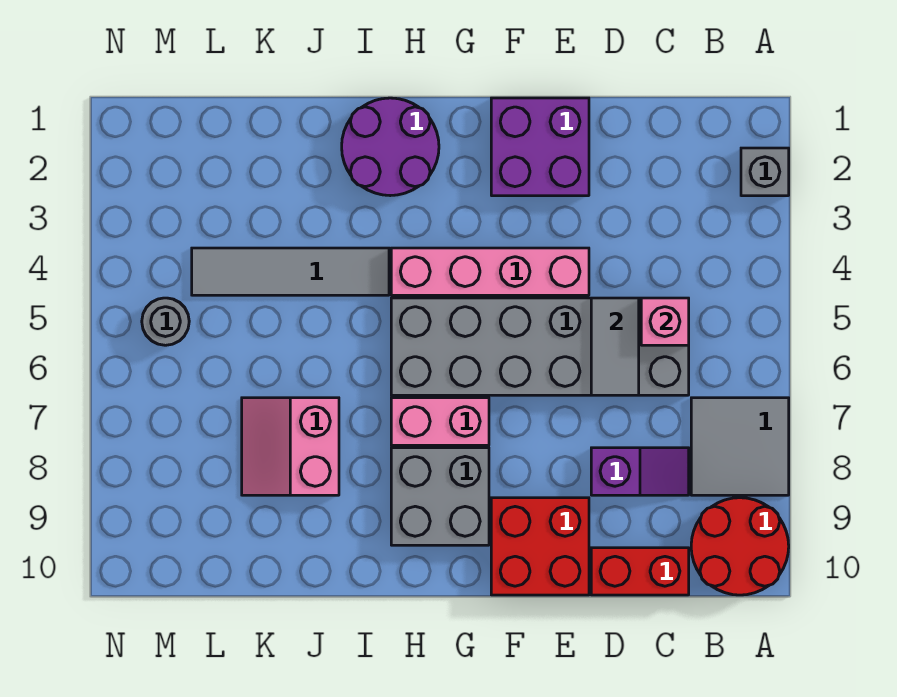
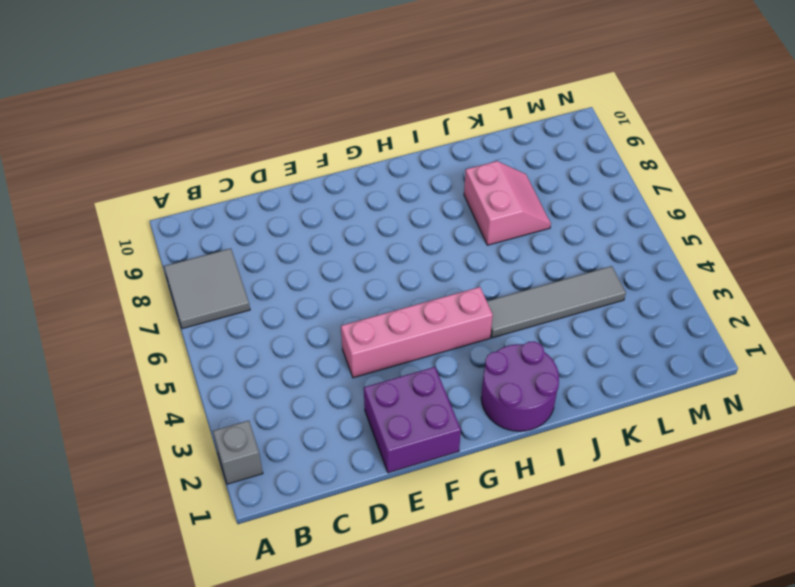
none -> red 2x2 round brick [691,498,789,595]
none -> grey 2x6 brick [391,298,689,395]
none -> purple 1x2 slope [591,448,689,495]

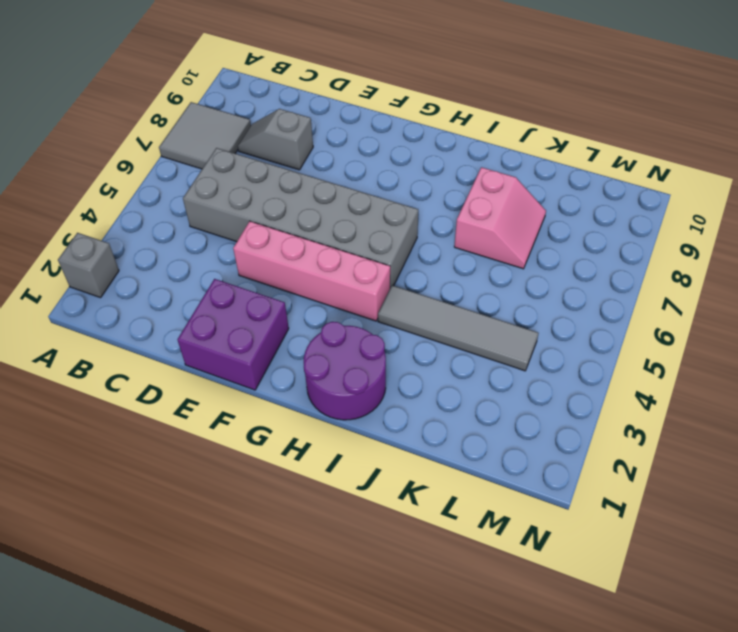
grey 1x2 slope [238,109,313,170] -> purple 1x2 slope [591,448,689,495]
none -> red 2x2 round brick [691,498,789,595]
none -> red 1x2 brick [591,548,689,595]
none -> red 2x2 brick [491,498,589,595]

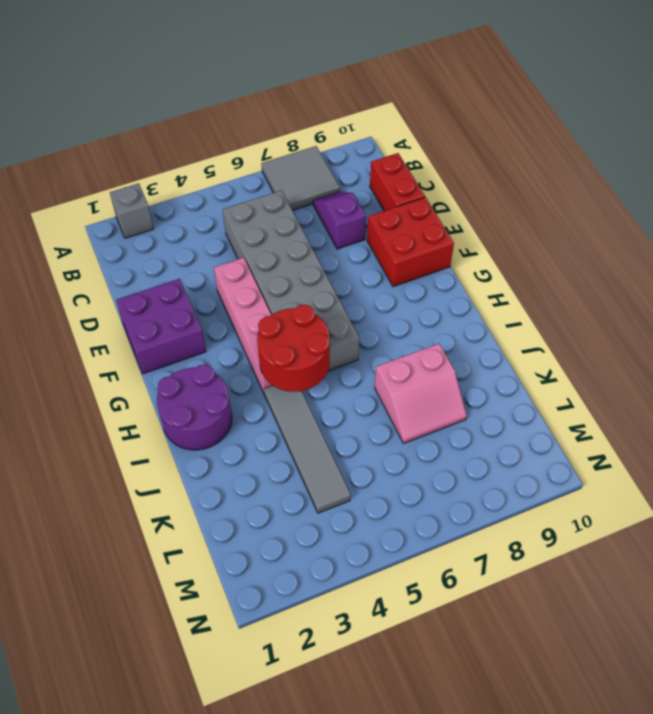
red 2x2 round brick [257,305,330,392] -> red 2x2 round brick moved to [691,498,789,595]
none -> pink 1x2 brick [391,398,489,445]
none -> grey 2x2 brick [391,448,489,545]
none -> grey 1x1 round brick [142,298,189,345]

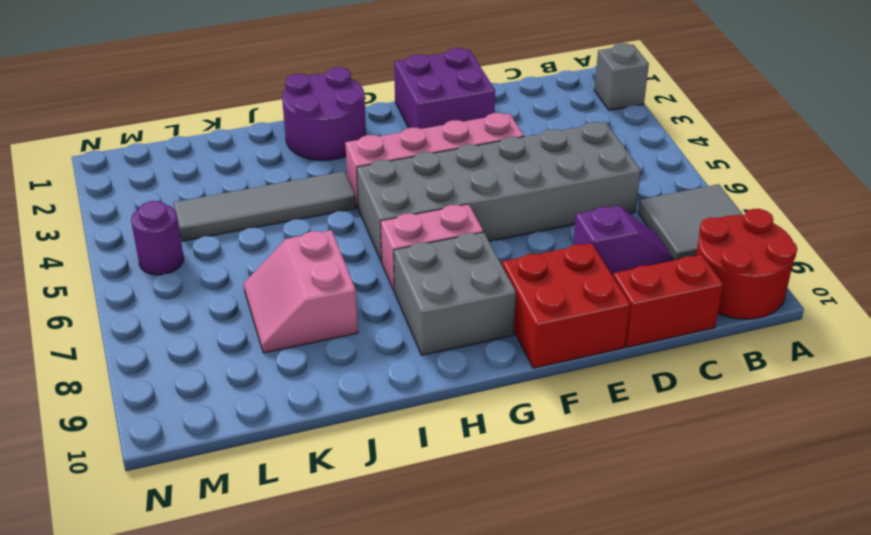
purple 1x1 round brick [131,201,184,275] -> grey 1x1 round brick [142,298,189,345]
none -> pink 1x1 brick [641,298,689,345]
none -> grey 1x2 tile [591,298,639,395]

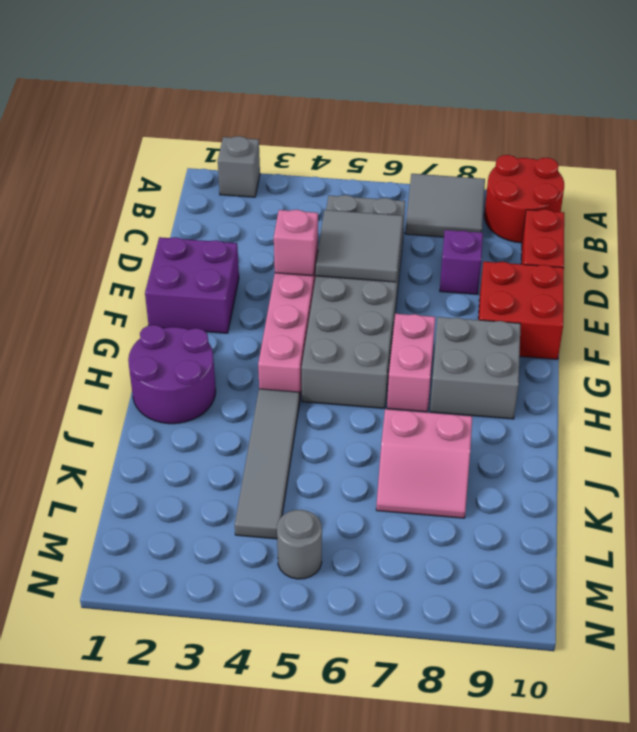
grey 2x2 tile [315,210,403,282] -> grey 1x2 tile [591,298,639,395]
pink 1x1 brick [274,210,318,276] -> pink 1x1 brick moved to [641,298,689,345]

